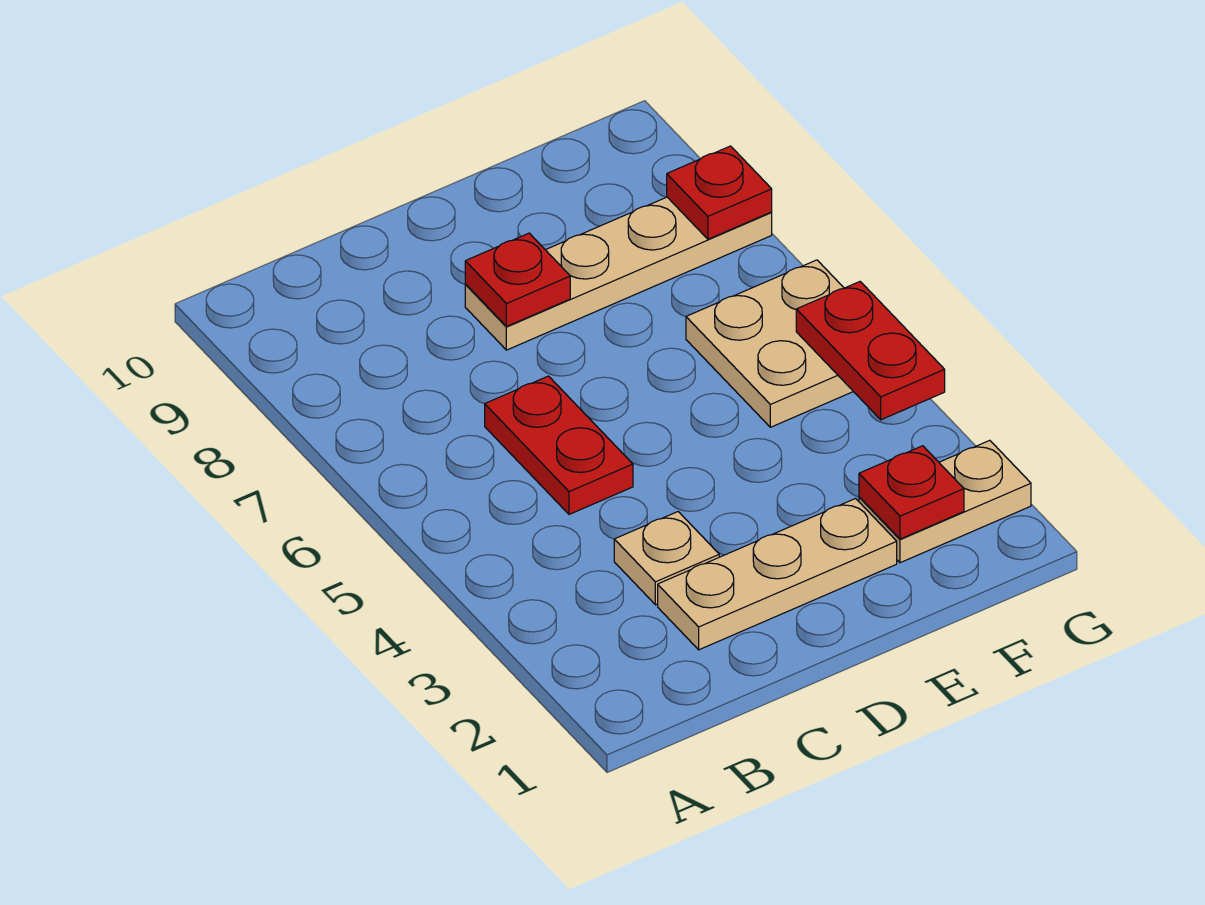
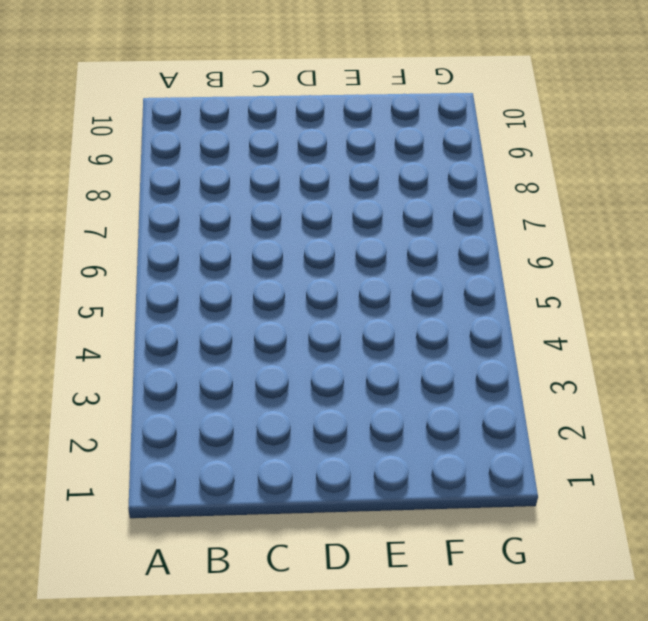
none -> tan 1x3 plate [658,499,897,650]
none -> tan 1x1 plate [614,512,719,605]

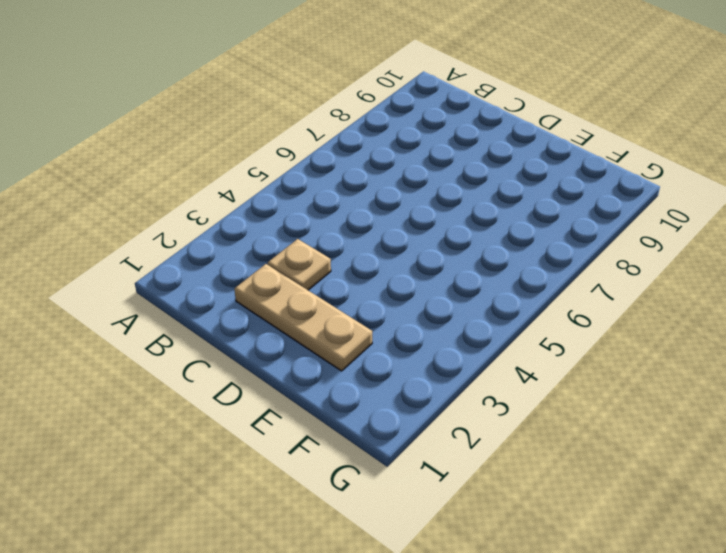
none -> red 1x2 plate [485,376,633,514]
none -> tan 1x4 plate [465,197,772,350]

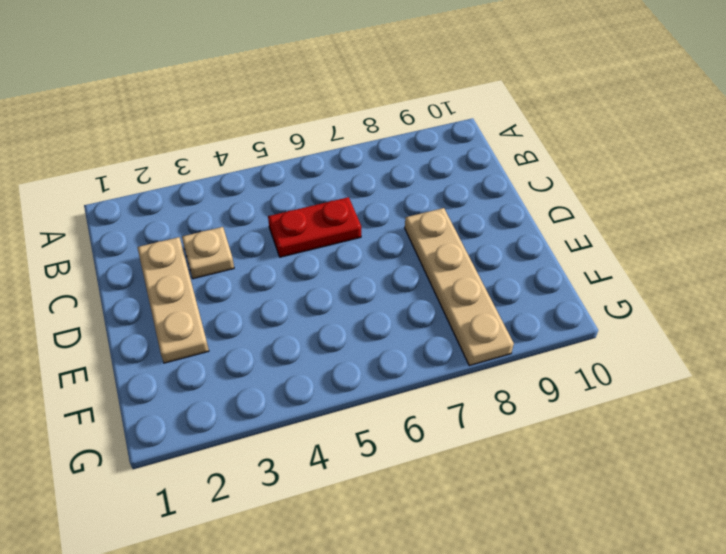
none -> tan 1x2 plate [859,440,1031,563]
none -> tan 2x2 plate [686,260,853,427]

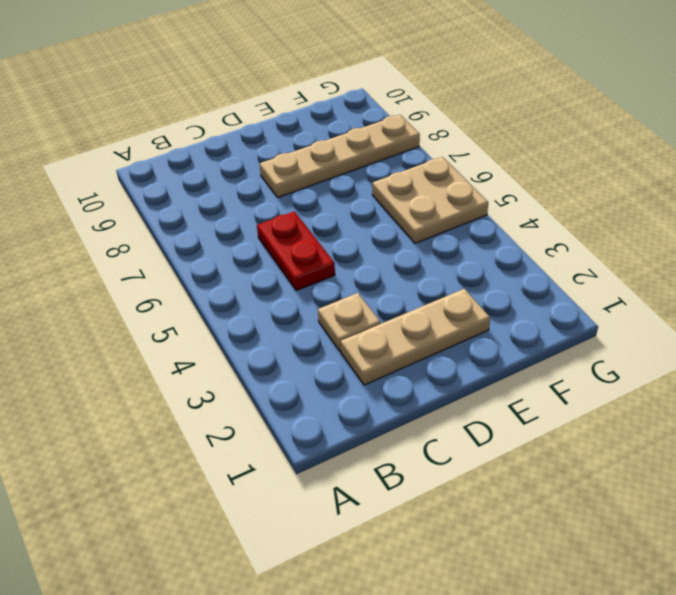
none -> tan 1x2 plate [859,440,1031,563]
none -> red 1x1 plate [465,233,570,326]

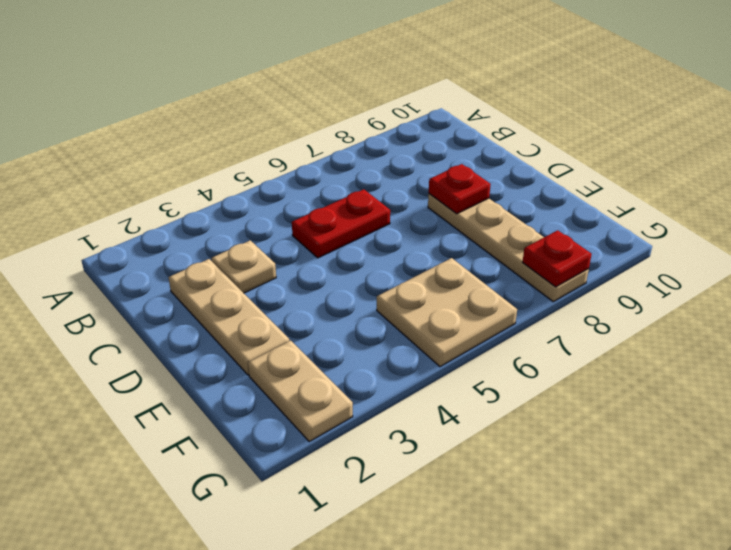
none -> red 1x1 plate [859,446,964,539]
none -> red 1x2 plate [796,282,945,420]

